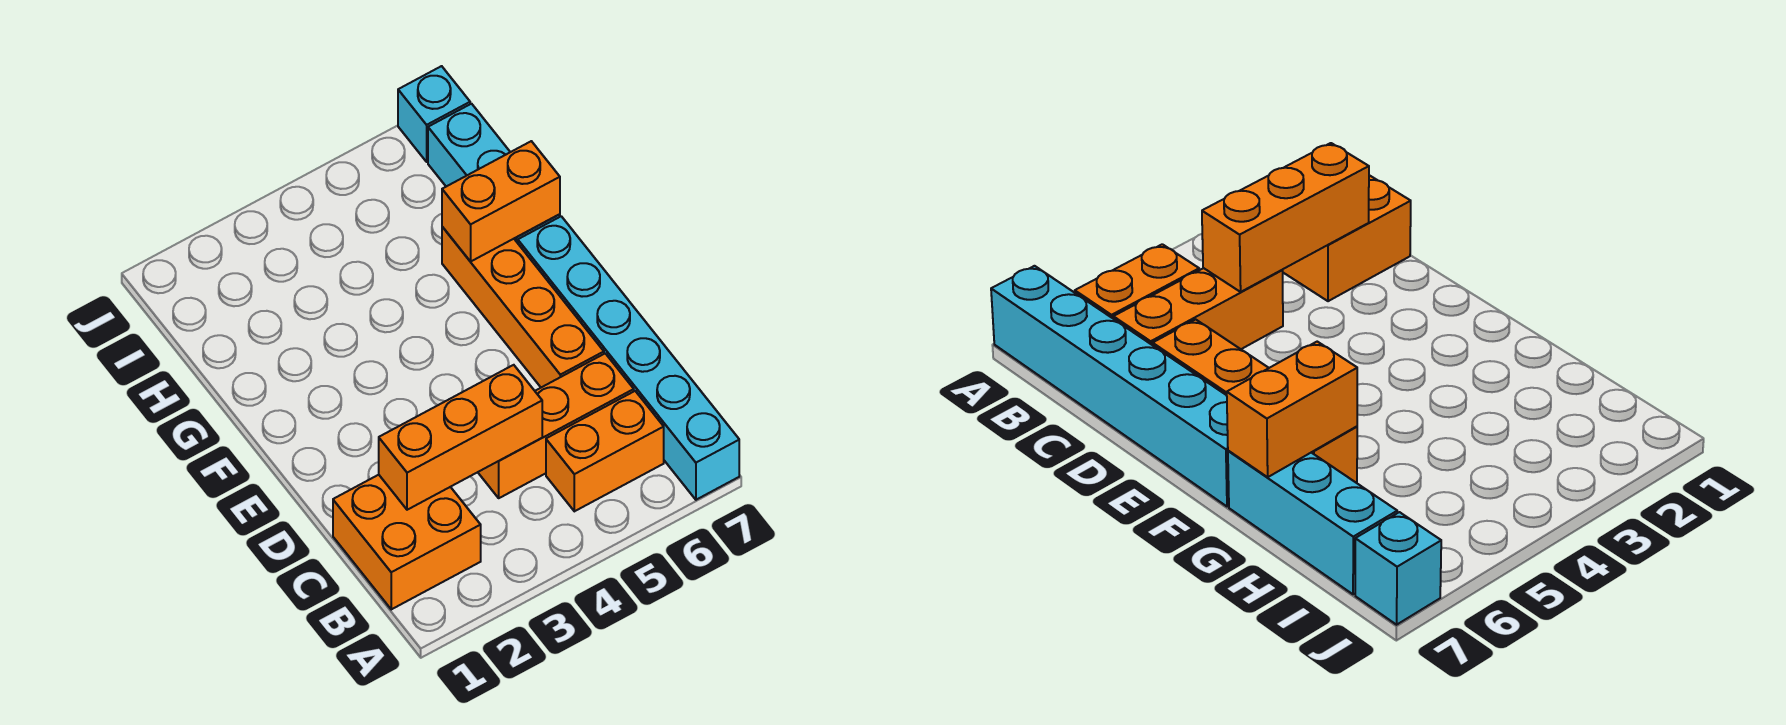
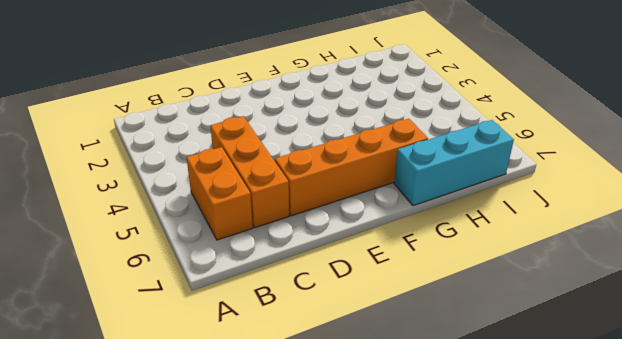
none -> cyan 1x6 brick [518,216,739,500]
none -> orange 2x2 brick [333,475,481,609]

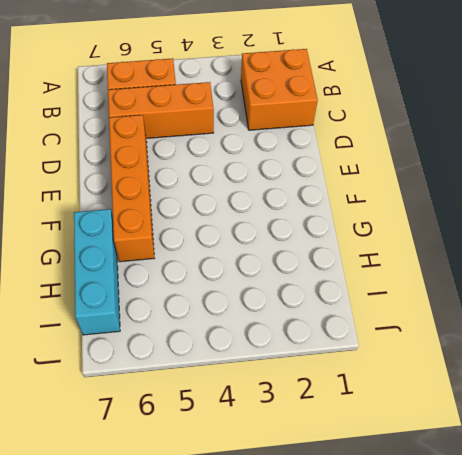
none -> cyan 1x6 brick [518,216,739,500]
none -> cyan 1x1 brick [398,66,470,162]

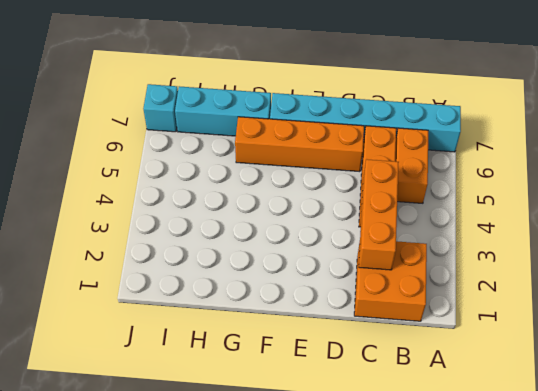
none -> orange 1x2 brick [442,141,560,262]

